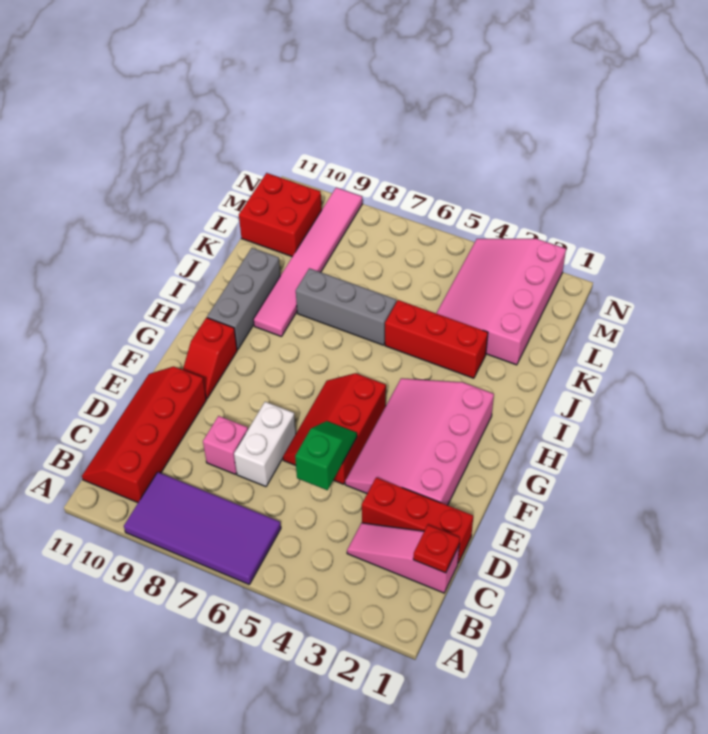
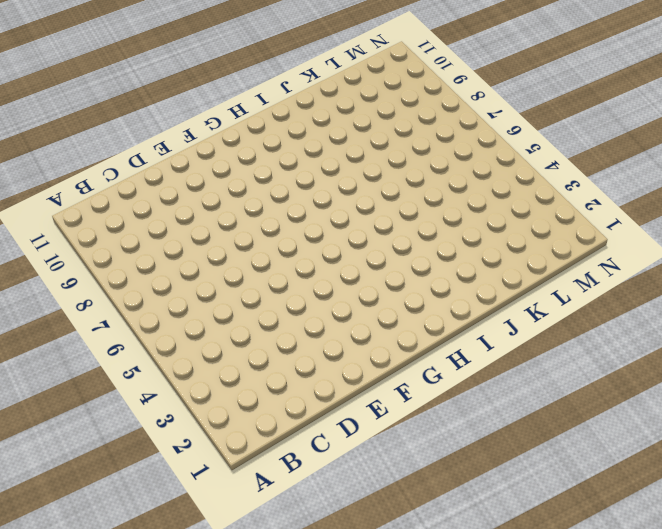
none -> purple 2x4 tile [124,472,281,584]
none -> red 2x4 slope [82,367,206,503]
none -> pink 1x3 slope [347,523,459,593]

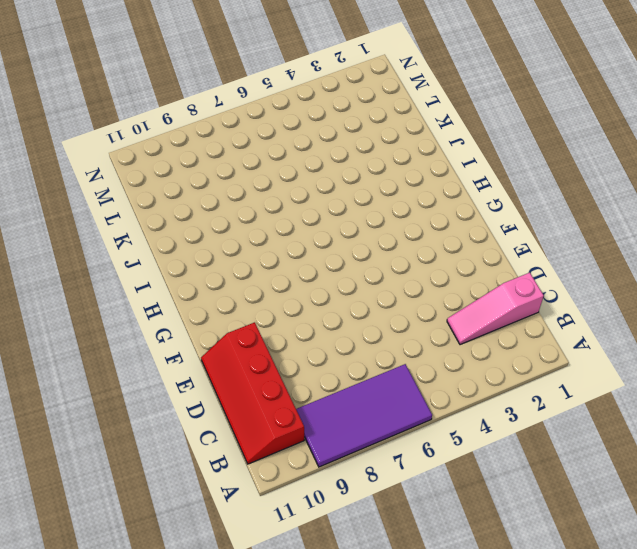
none -> red 1x3 brick [362,478,473,563]
none -> white 1x2 brick [234,402,296,487]
none -> pink 1x1 brick [203,416,248,474]

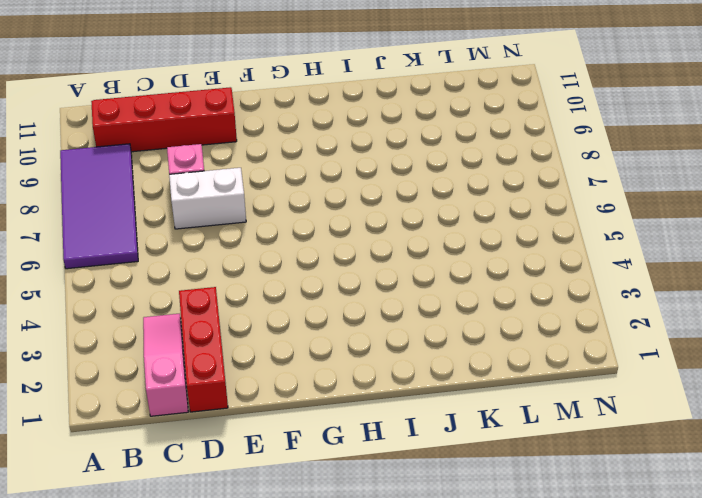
none -> pink 3x4 slope [345,378,494,505]
none -> red 2x3 slope [283,373,386,484]
none -> red 1x2 slope [183,318,237,399]

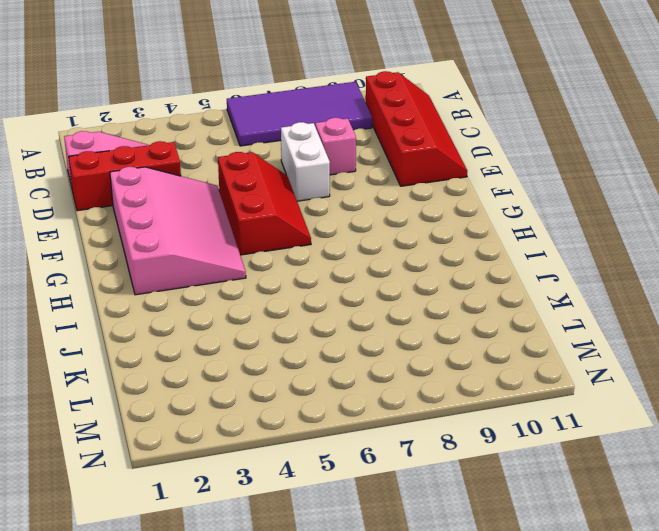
none -> red 1x2 slope [183,318,237,399]
none -> grey 1x3 brick [207,248,280,350]
none -> pink 1x6 tile [253,188,362,337]

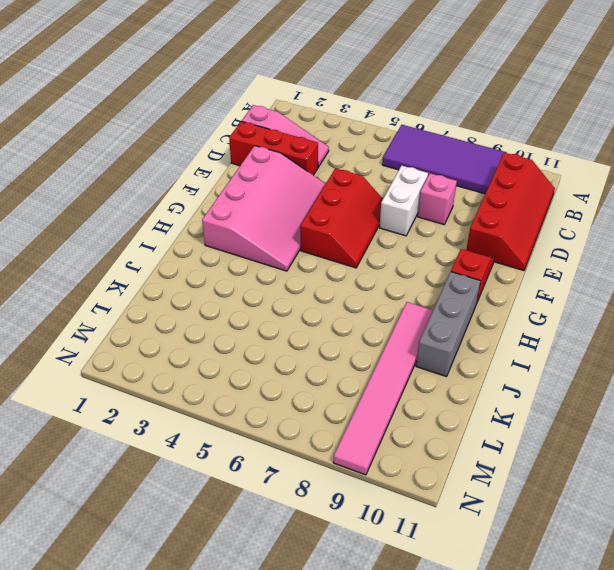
none -> red 1x3 brick [385,300,488,378]
none -> grey 1x3 brick [296,268,396,345]
none -> pink 3x4 slope [436,239,566,365]

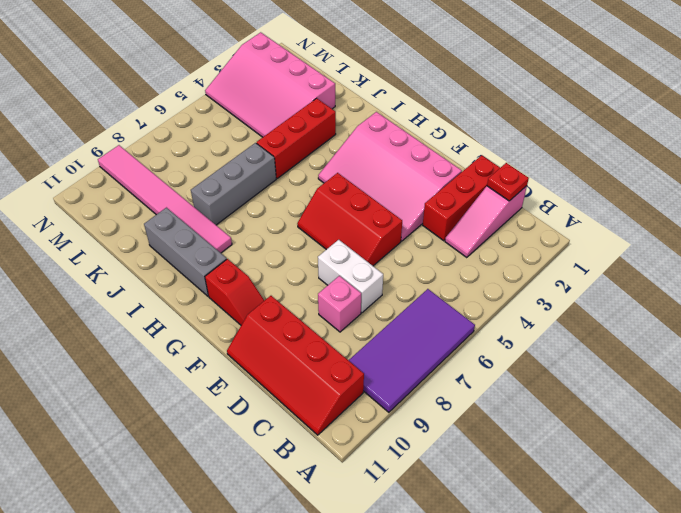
none -> red 2x2 brick [239,173,322,257]
none -> green 1x2 slope [295,421,357,490]

